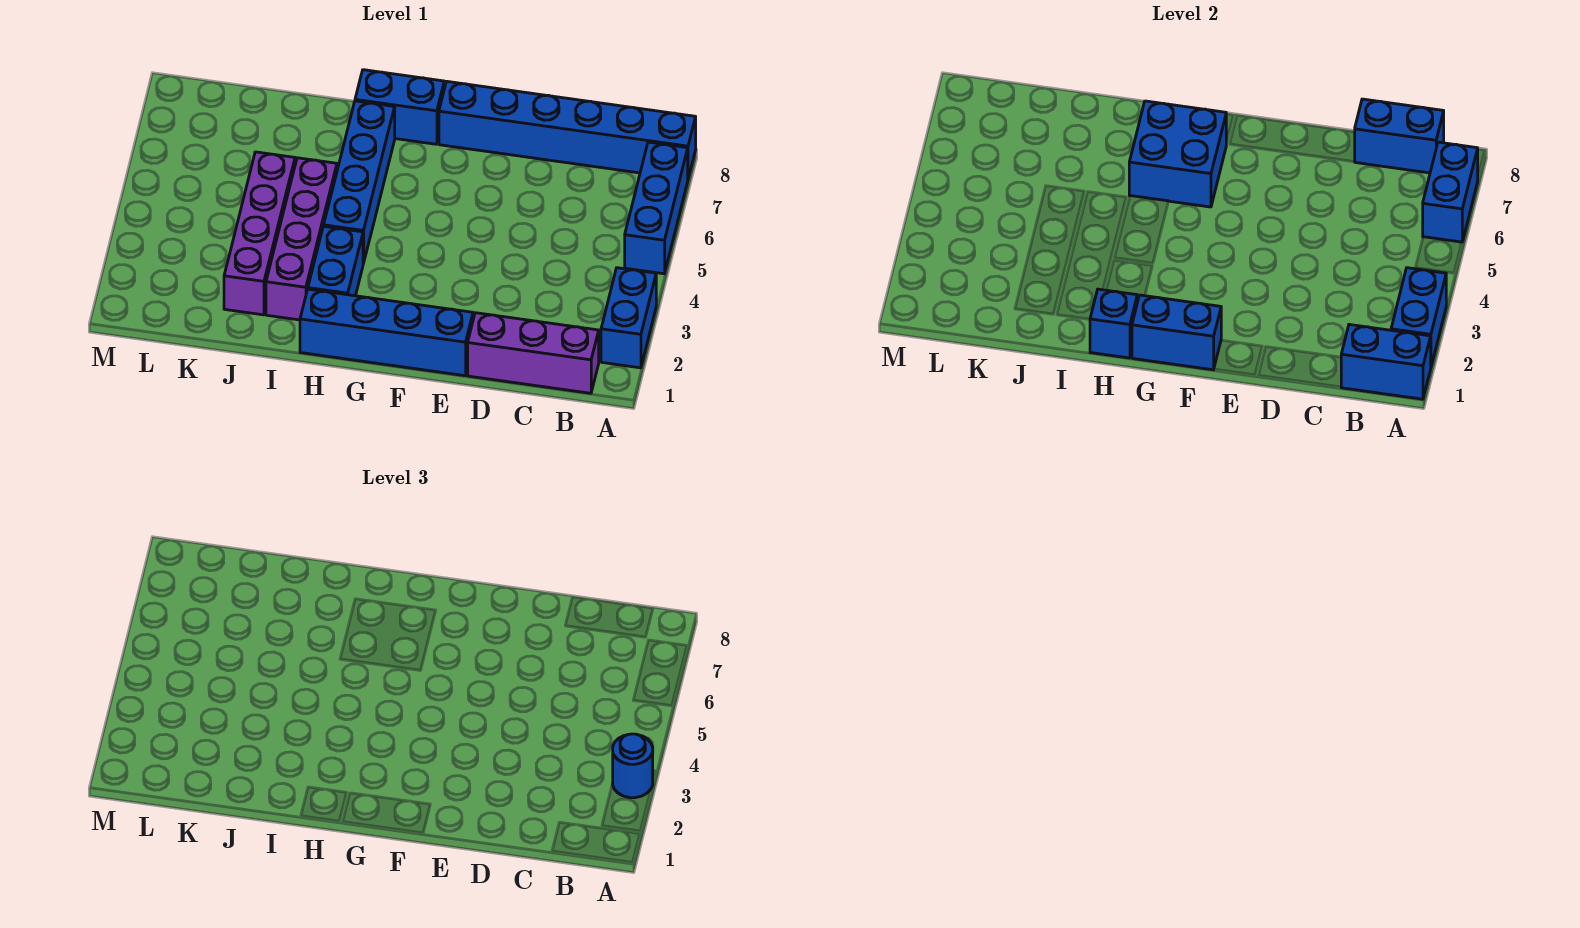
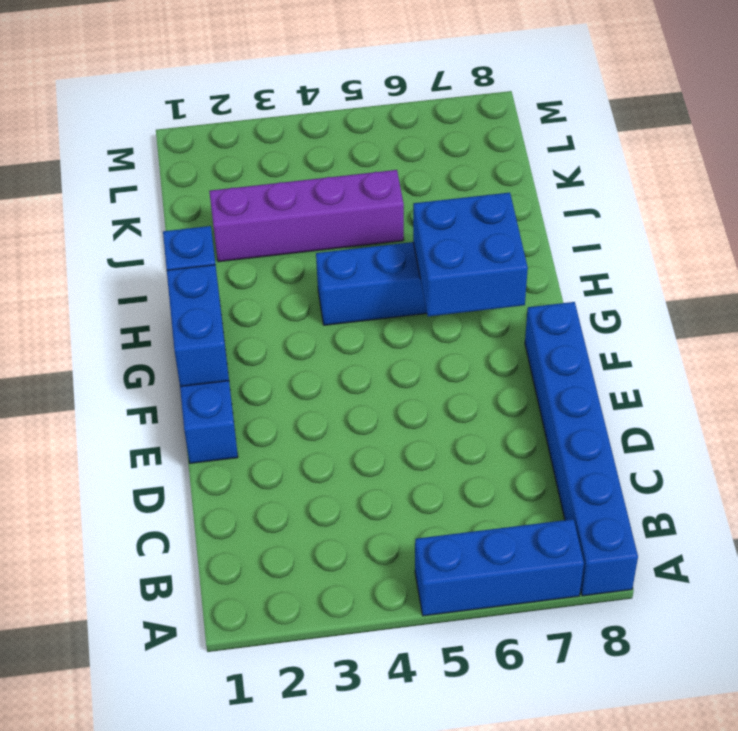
none -> blue 1x2 brick [601,268,656,368]
none -> purple 1x3 brick [468,313,599,393]
none -> blue 1x2 brick [355,70,444,144]

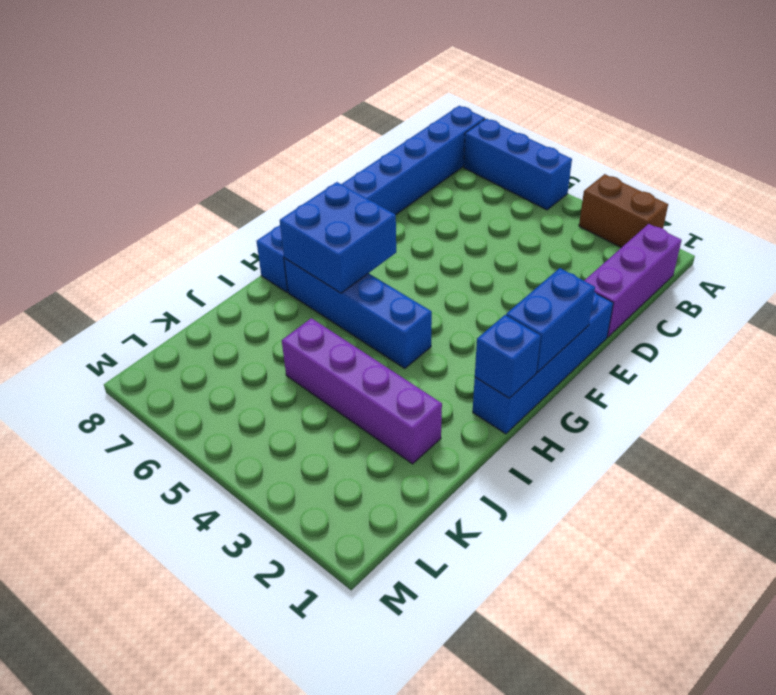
brown 1x2 brick [579,174,668,248] -> blue 1x2 brick [601,268,656,368]
none -> blue 1x2 brick [308,226,363,296]
none -> purple 1x4 brick [266,158,337,320]
none -> blue 1x2 brick [1341,325,1431,399]

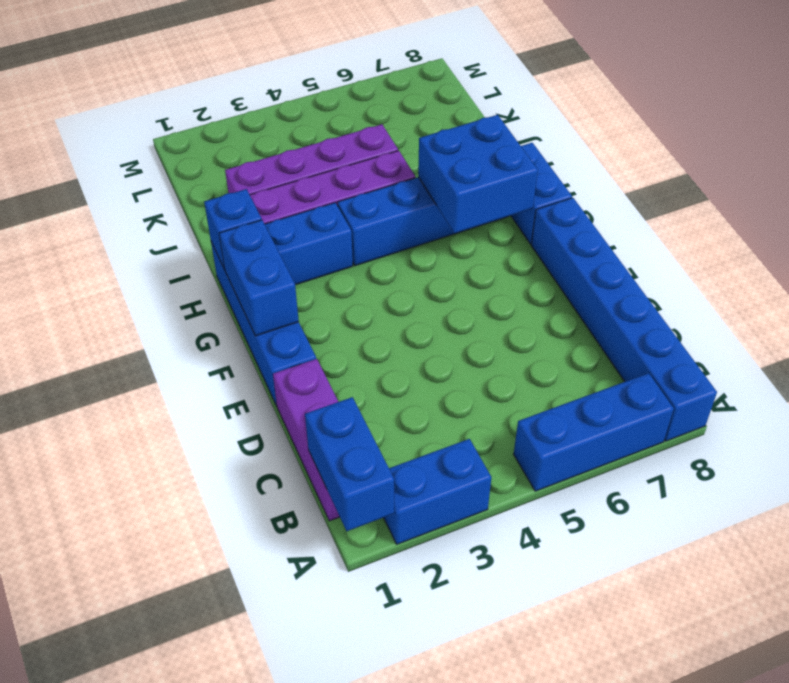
none -> blue 1x2 brick [1391,268,1446,366]
none -> blue 1x2 brick [1423,142,1478,242]
none -> blue 1x2 brick [1355,99,1444,173]

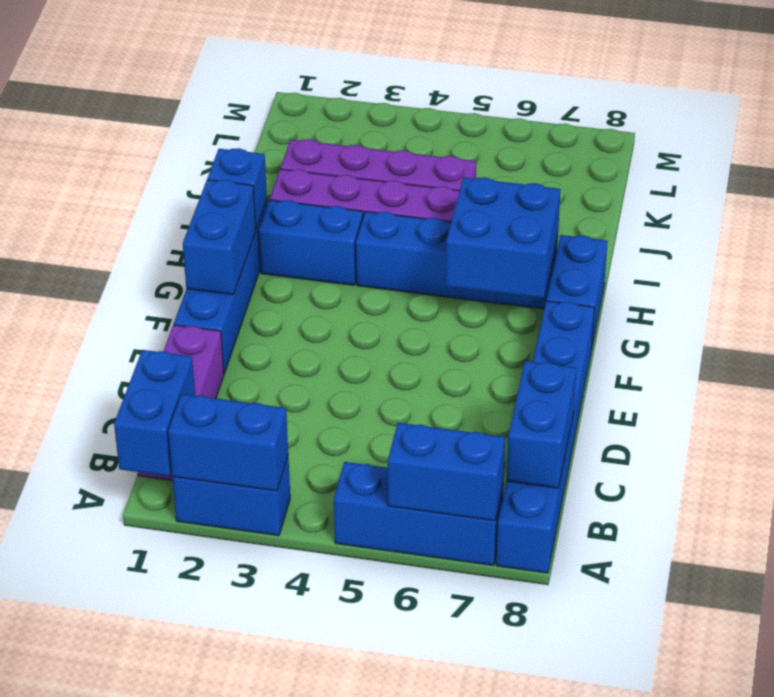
none -> blue 1x1 round brick [613,734,653,798]

